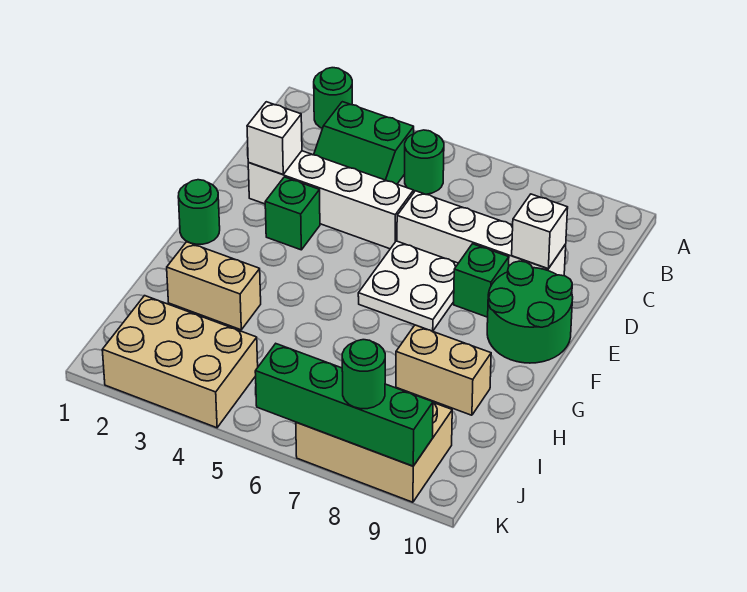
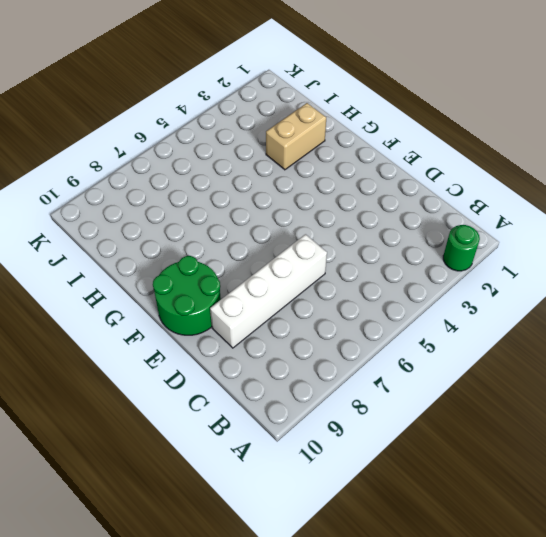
none -> green 2x2 slope [314,102,414,184]
none -> green 1x1 round brick [405,130,444,194]
none -> white 1x4 brick [248,151,414,249]

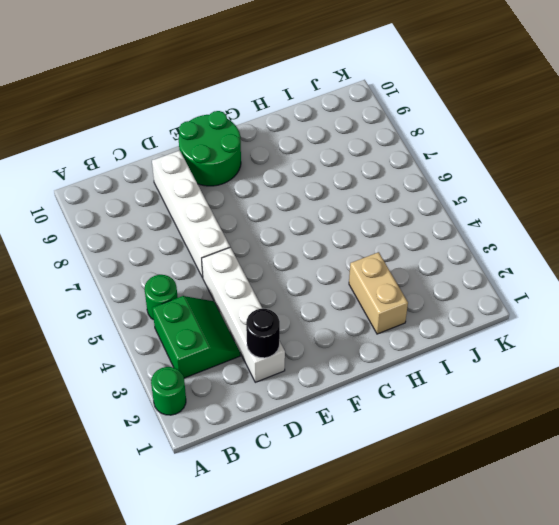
black 1x1 round brick [246,309,280,358] -> white 1x1 brick [247,102,302,174]
none -> green 1x1 brick [265,177,320,250]
none -> white 2x2 plate [358,241,458,331]
none -> green 1x1 brick [454,244,509,317]

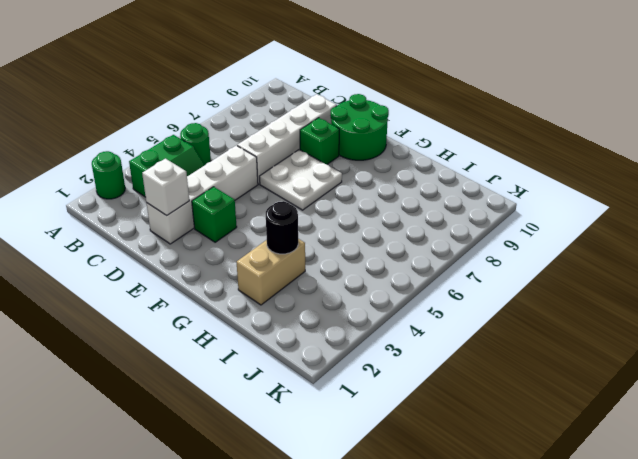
black 1x1 round brick [266,201,298,254] -> none
none -> green 1x1 round brick [178,180,220,244]
none -> tan 1x2 brick [396,325,491,415]
none -> tan 2x3 brick [102,296,258,428]

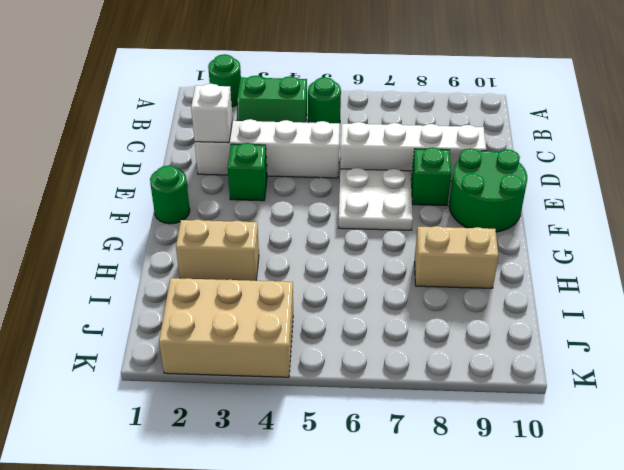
none -> tan 2x3 brick [296,403,452,502]
none -> white 1x1 brick [512,194,568,269]
none -> green 1x4 brick [255,344,433,466]

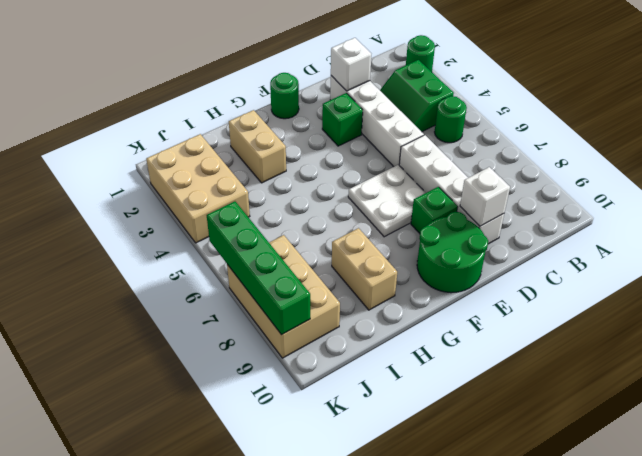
none -> green 1x1 round brick [342,340,385,409]

